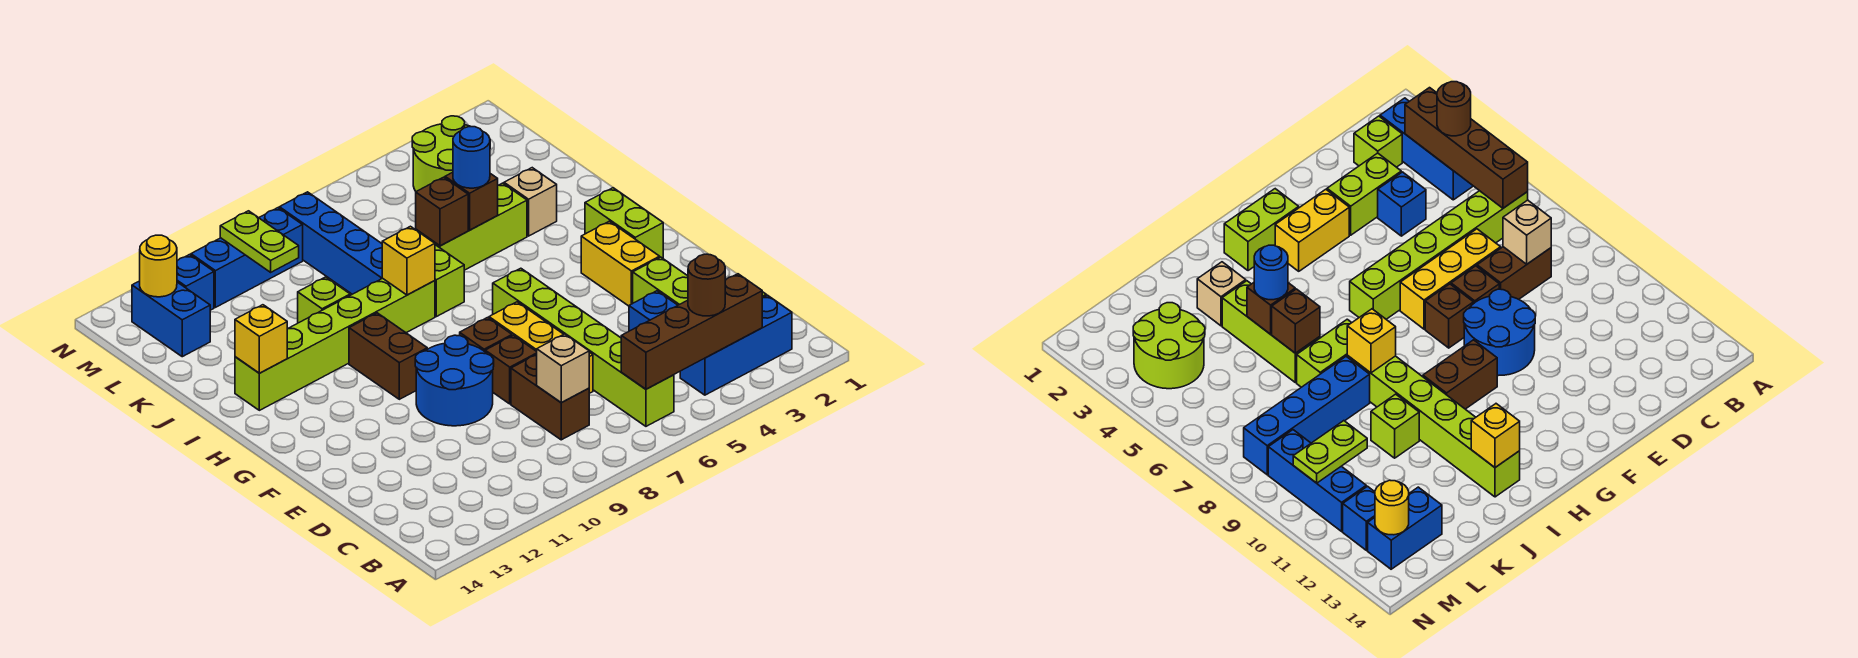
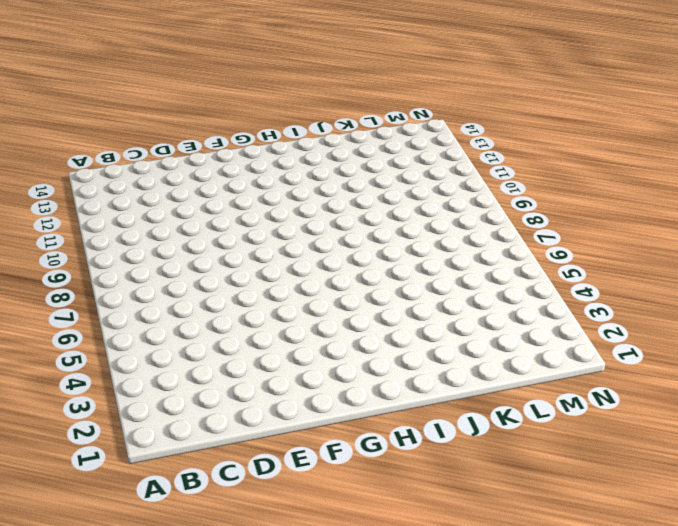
none -> blue 1x3 brick [680,295,792,395]
none -> lime 1x6 brick [493,268,674,426]
none -> lime 1x1 brick [1354,116,1402,167]
none -> brown 1x2 brick [511,355,589,440]

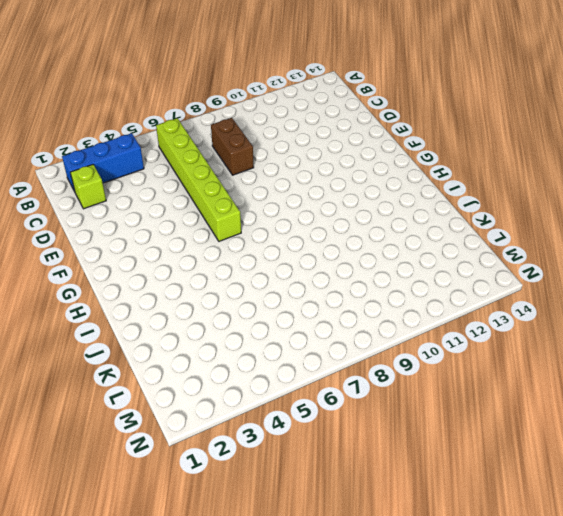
none -> lime 1x2 brick [633,257,688,305]
none -> blue 1x1 brick [629,291,678,331]
none -> yellow 1x3 brick [489,302,593,393]
none -> brown 1x1 brick [485,335,537,404]

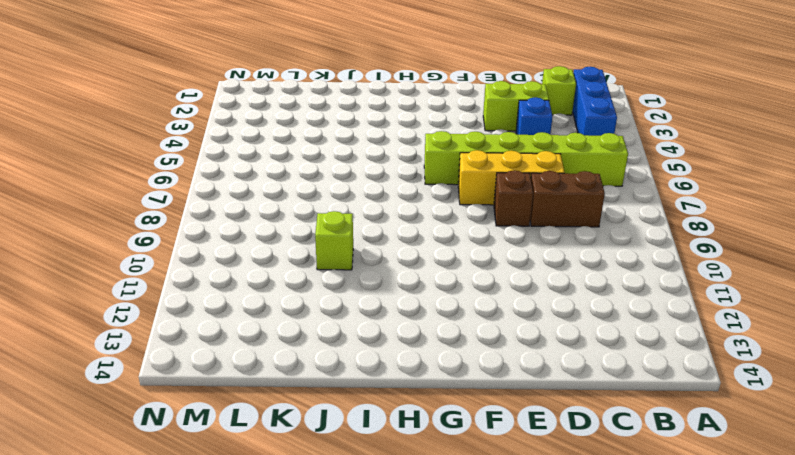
none -> blue 2x2 round brick [415,335,494,426]
none -> yellow 1x2 brick [581,221,660,306]
none -> brown 1x1 brick [460,318,512,352]
none -> lime 1x2 brick [585,188,663,258]

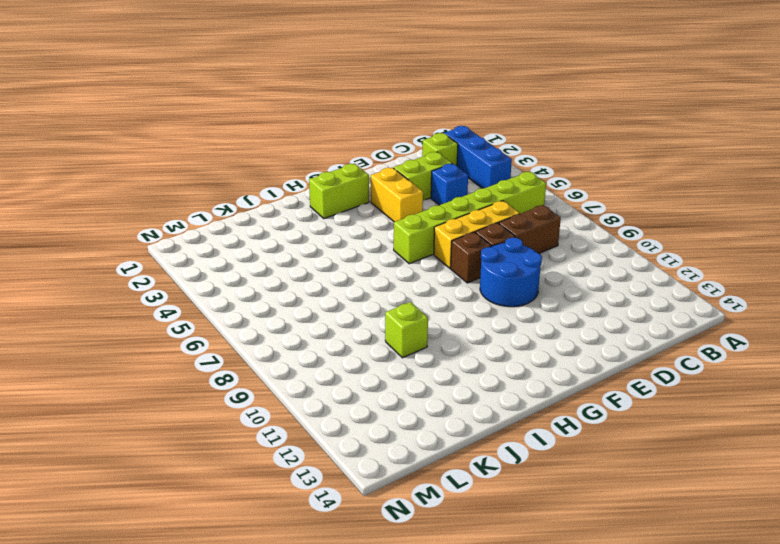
yellow 1x2 brick [371,168,423,222] -> yellow 1x2 brick turned to [581,221,660,306]
none -> brown 1x2 brick [349,313,427,399]
none -> lime 1x2 brick [435,245,464,317]
none -> lime 1x6 brick [235,278,435,410]
none -> tan 1x1 brick [504,168,557,236]

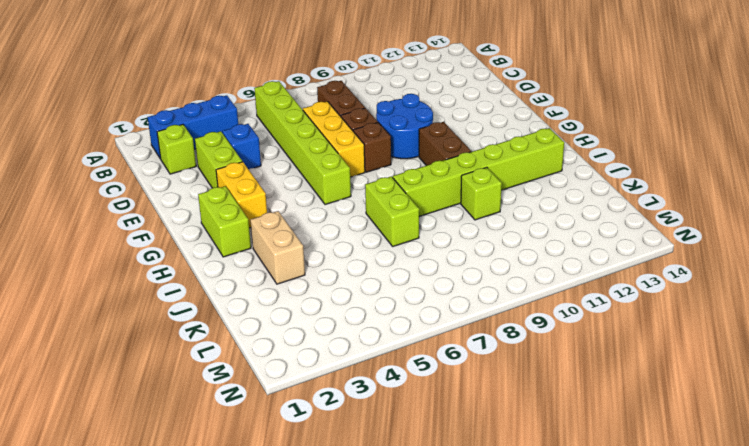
tan 1x2 brick [250,211,305,284] -> tan 1x1 brick [504,168,557,236]
none -> lime 1x3 brick [416,183,527,270]
none -> blue 1x4 brick [279,192,382,294]
none -> lime 2x2 round brick [412,116,471,192]
none -> blue 1x2 brick [132,281,210,357]

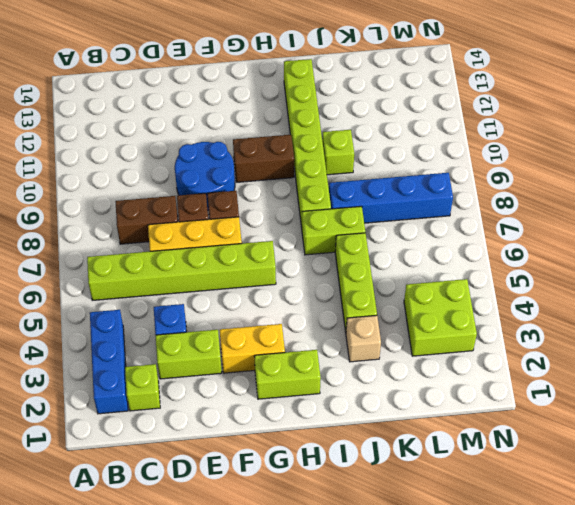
lime 2x2 brick [404,279,477,356] -> lime 2x2 round brick [412,116,471,192]
none -> blue 1x2 brick [132,281,210,357]
none -> blue 1x3 brick [191,208,303,307]
none -> blue 1x1 brick [177,255,214,310]
none -> brown 1x4 brick [621,274,762,389]

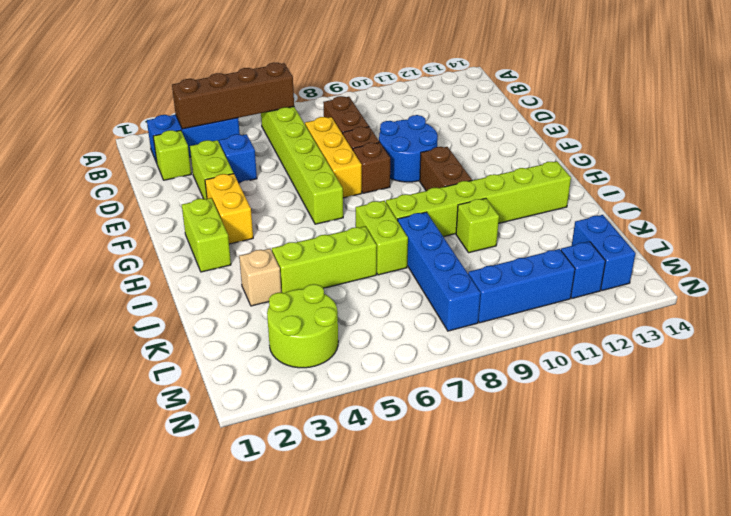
none -> tan 1x1 brick [537,334,589,403]
none -> yellow 1x1 brick [382,226,435,295]
none -> yellow 1x1 brick [235,305,287,373]
none -> brown 1x1 brick [445,172,498,230]

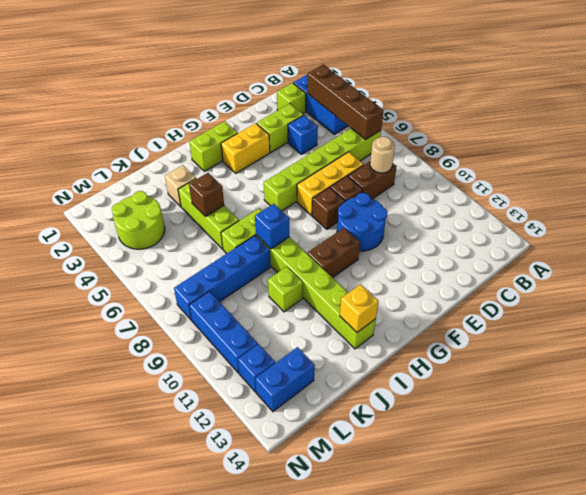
tan 1x1 round brick [370,137,395,173] -> tan 1x1 brick [537,334,589,403]
blue 1x1 brick [255,204,289,249] -> yellow 1x1 brick [382,226,435,295]
none -> brown 1x1 brick [416,177,468,246]
none -> lime 1x2 plate [220,211,299,272]
none -> yellow 1x1 round brick [140,235,177,297]
none -> brown 1x1 round brick [688,254,725,316]

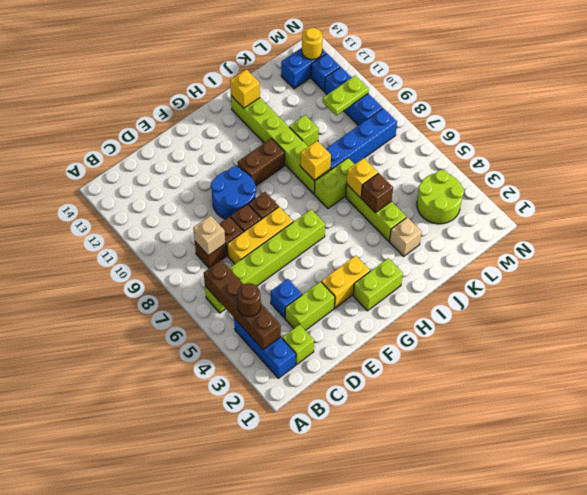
yellow 1x1 brick [347,158,378,198] -> brown 1x1 brick [416,177,468,246]
none -> blue 1x1 round brick [453,127,490,188]

